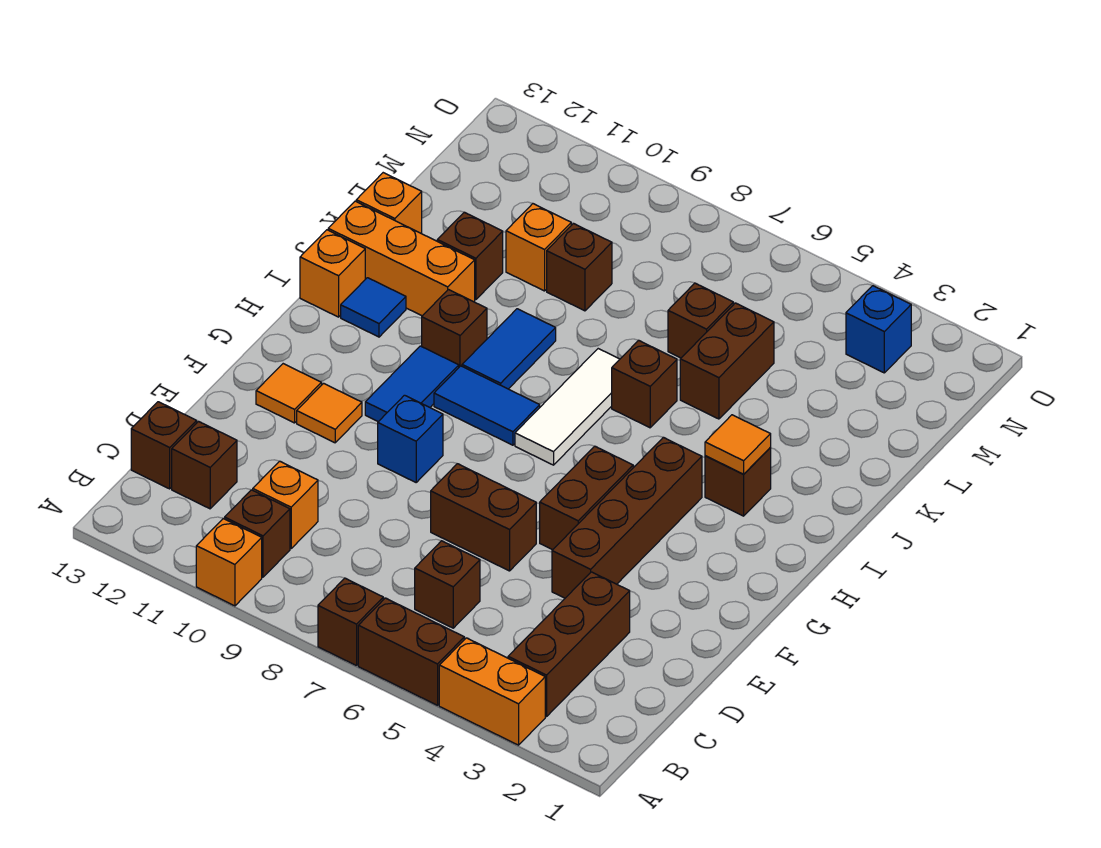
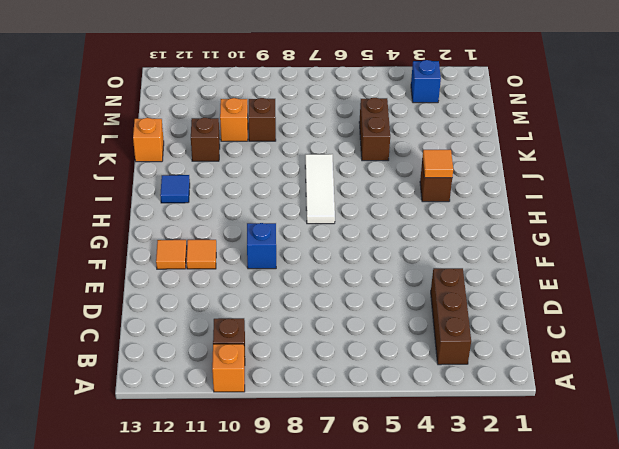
none -> orange 1x2 brick [439,638,545,745]
none -> brown 1x2 brick [358,598,464,705]
none -> brown 1x1 brick [318,578,383,666]
none -> brown 1x1 brick [415,541,480,628]

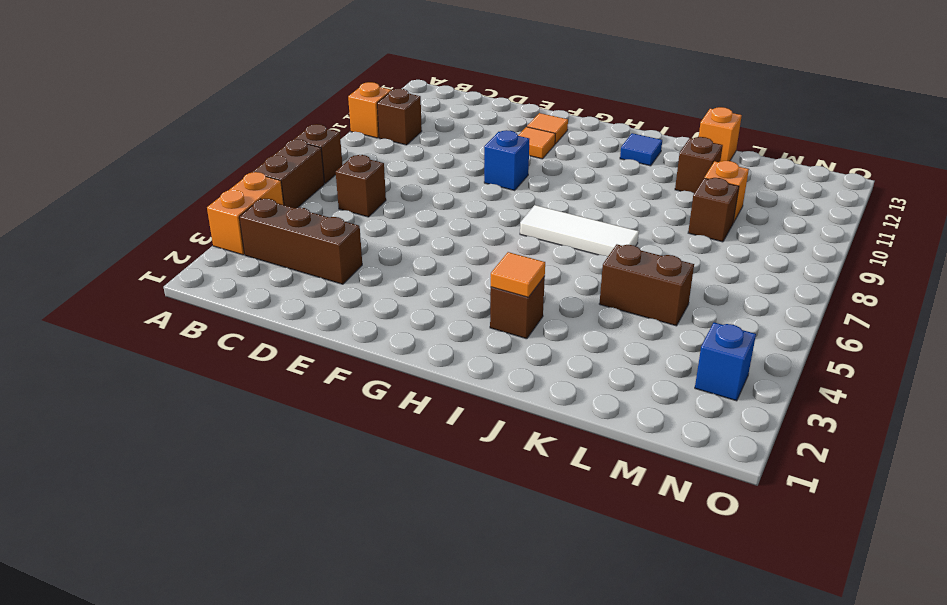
none -> orange 1x1 brick [253,461,318,548]
none -> brown 1x1 brick [172,421,237,509]
none -> brown 1x1 brick [131,402,197,489]
none -> brown 1x4 brick [552,437,702,598]

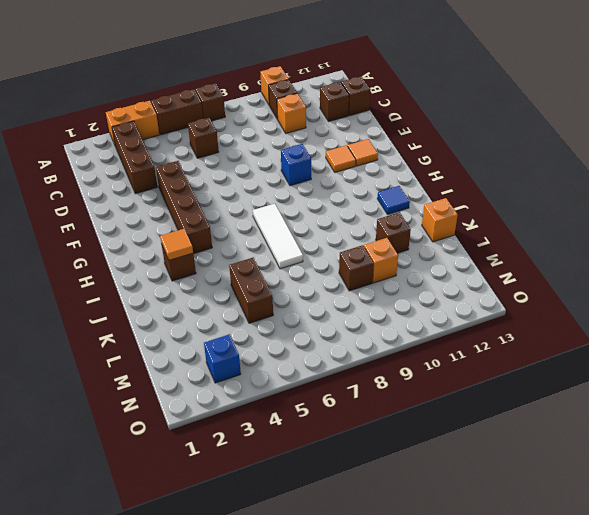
none -> brown 1x2 brick [431,464,536,571]
none -> brown 1x2 brick [540,446,633,550]
none -> blue 1x2 tile [365,346,459,422]
none -> blue 1x2 tile [434,366,540,445]

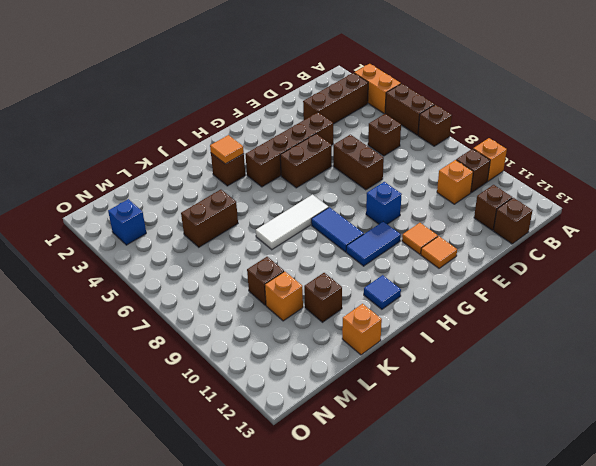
none -> blue 1x2 tile [462,309,556,389]
none -> brown 1x1 brick [422,290,487,367]
none -> orange 1x1 brick [300,230,365,317]
none -> brown 1x1 brick [612,340,677,428]

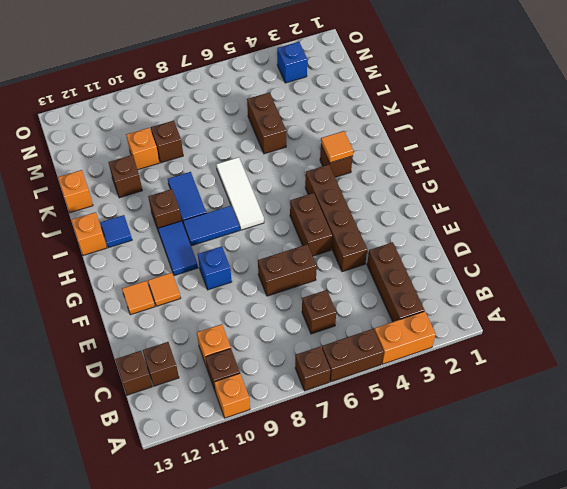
none -> brown 1x1 brick [612,340,677,428]
none -> orange 1x3 brick [328,201,475,316]
none -> brown 1x1 brick [668,283,733,358]

